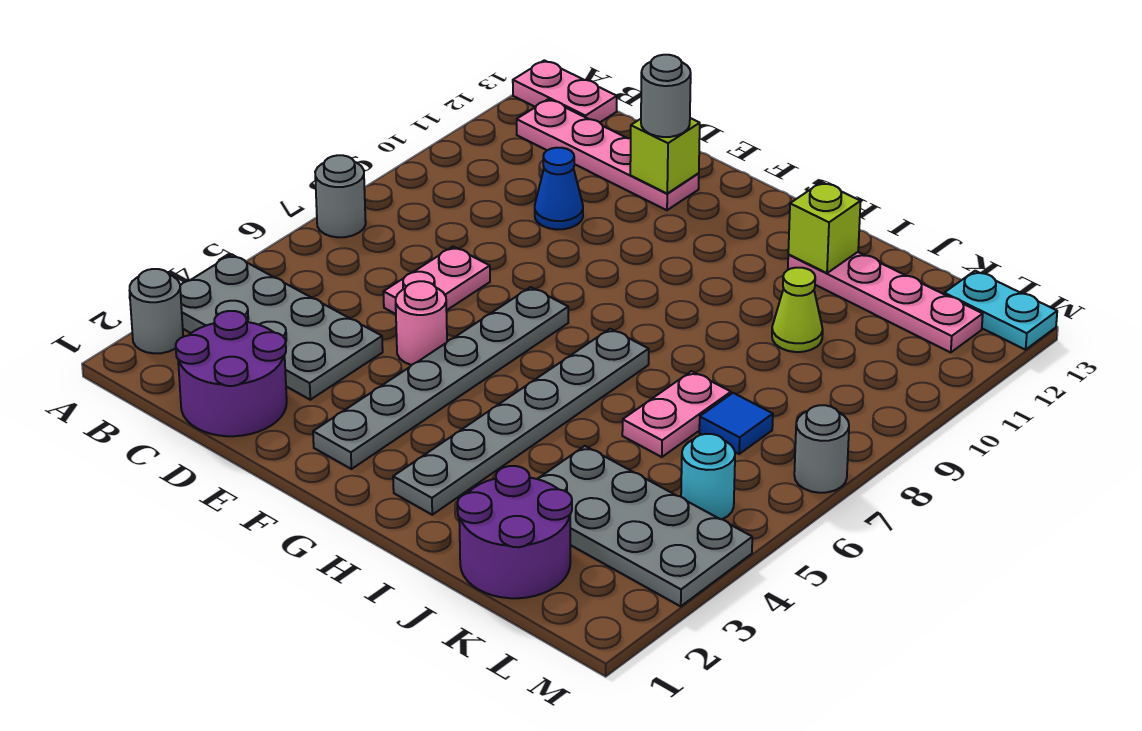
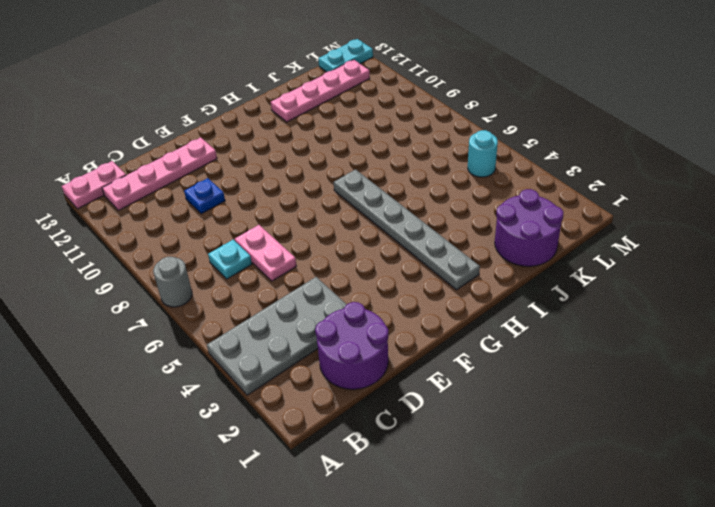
cyan 1x1 plate [208,240,252,279] -> none
blue 1x1 plate [184,178,225,214] -> blue 1x1 cone [535,148,583,230]
none -> grey 1x1 round brick [130,269,183,353]
none -> pink 1x1 round brick [396,281,447,365]
none -> grey 1x6 plate [313,287,568,469]

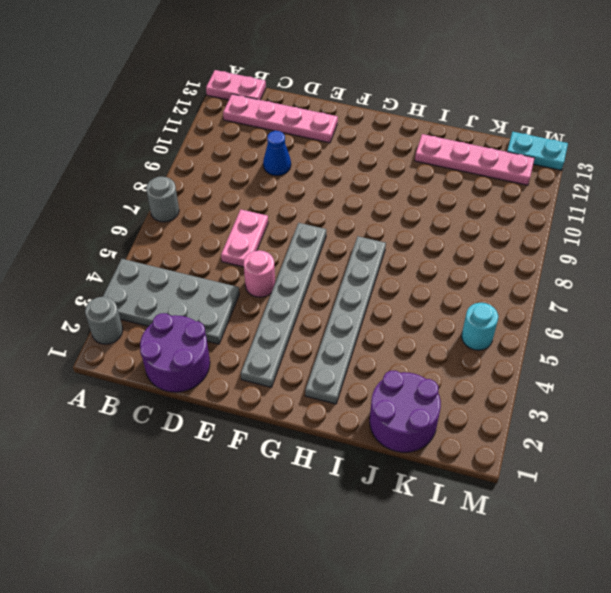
none -> grey 2x4 plate [538,446,752,606]
none -> pink 1x2 plate [622,371,731,457]
none -> lime 1x1 cone [772,268,823,352]

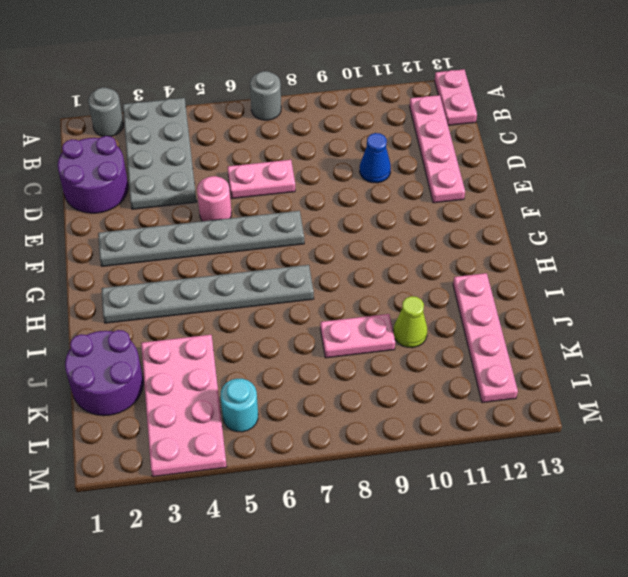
pink 2x4 plate [141,335,227,477] -> grey 2x4 plate [538,446,752,606]
pink 1x2 plate [320,314,395,358] -> pink 1x2 plate moved to [622,371,731,457]
none -> blue 1x1 tile [699,393,773,454]
none -> cyan 1x2 plate [944,271,1057,350]
none -> grey 1x1 round brick [794,405,849,493]

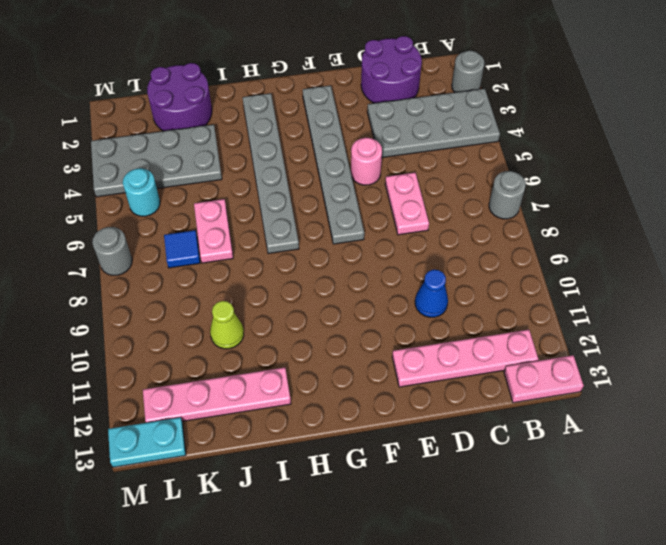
none -> lime 1x1 brick [630,118,700,193]
none -> lime 1x1 brick [788,182,861,273]
none -> grey 1x1 round brick [641,55,691,137]

